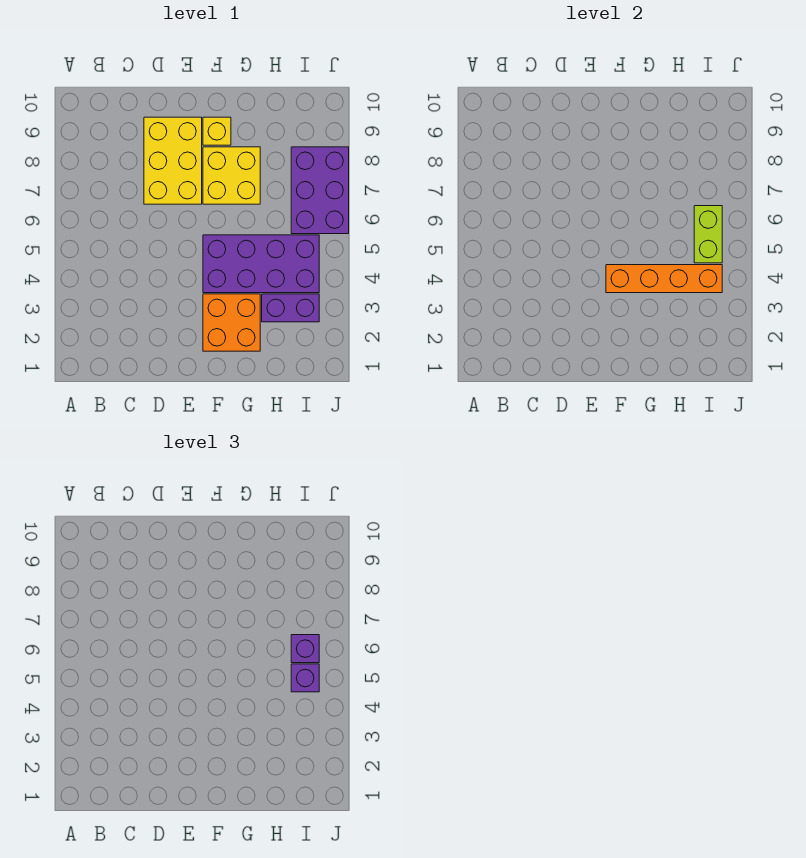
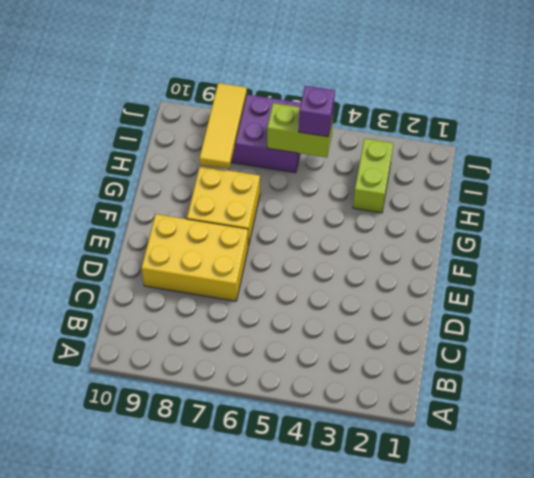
lime 1x2 brick [353,138,393,213] -> purple 1x2 brick [262,294,319,322]
yellow 1x3 tile [200,83,247,169] -> none
none -> orange 2x2 brick [203,294,260,351]
none -> purple 2x4 brick [203,235,319,293]

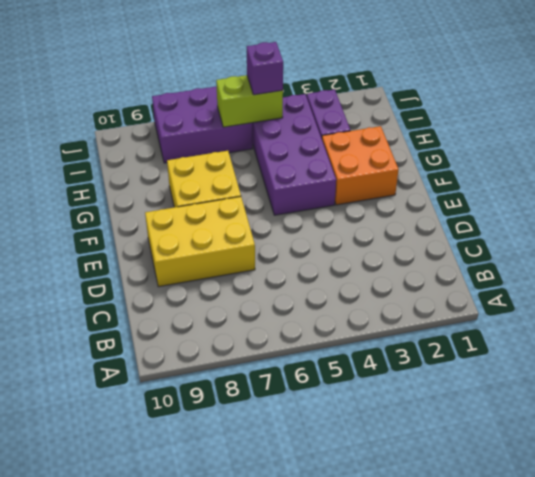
none -> yellow 1x1 brick [203,117,231,145]
none -> orange 1x4 brick [606,265,722,293]

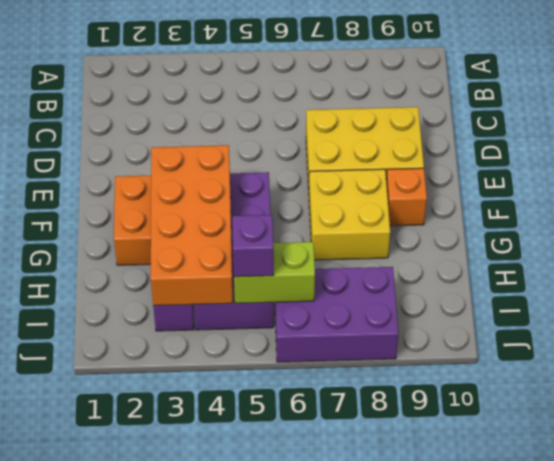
orange 2x4 brick [151,145,233,306] -> orange 1x4 brick [606,265,722,293]
orange 1x1 brick [386,168,427,226] -> yellow 1x1 brick [203,117,231,145]
none -> purple 1x1 brick [291,635,319,663]

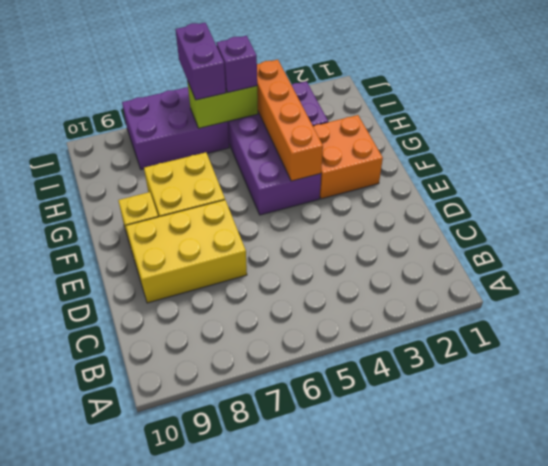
purple 1x2 brick [175,23,226,100] -> purple 1x1 brick [291,635,319,663]

